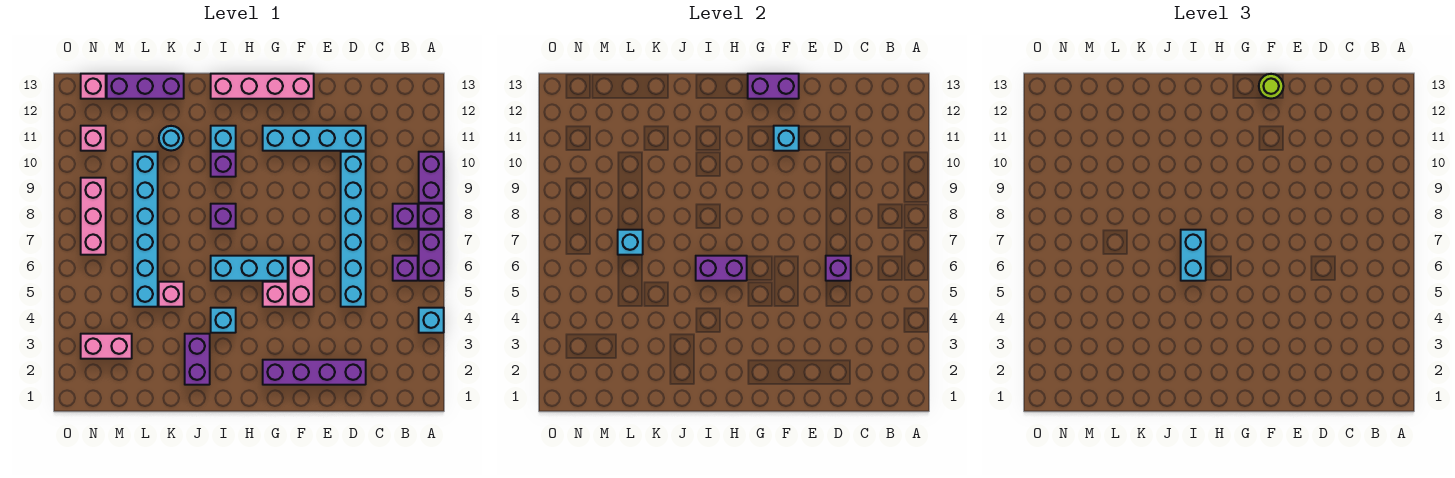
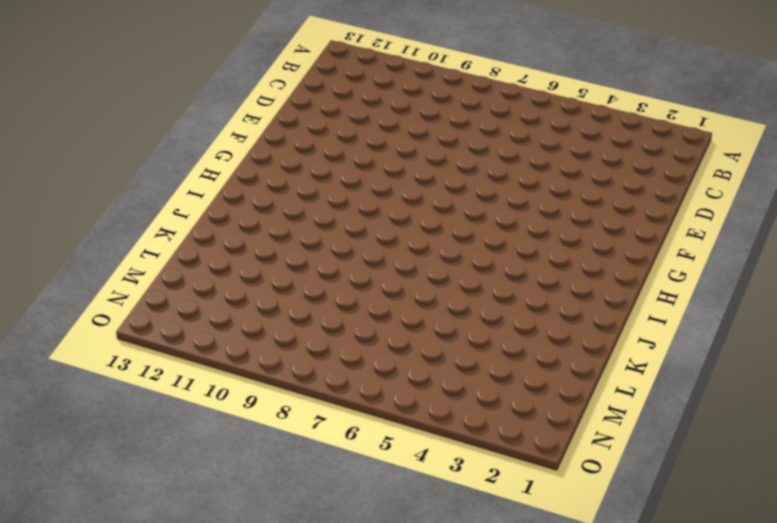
none -> cyan 1x1 brick [419,308,444,333]
none -> purple 1x2 brick [419,230,444,281]
none -> purple 1x1 brick [419,204,444,229]
none -> purple 1x2 brick [419,152,444,203]

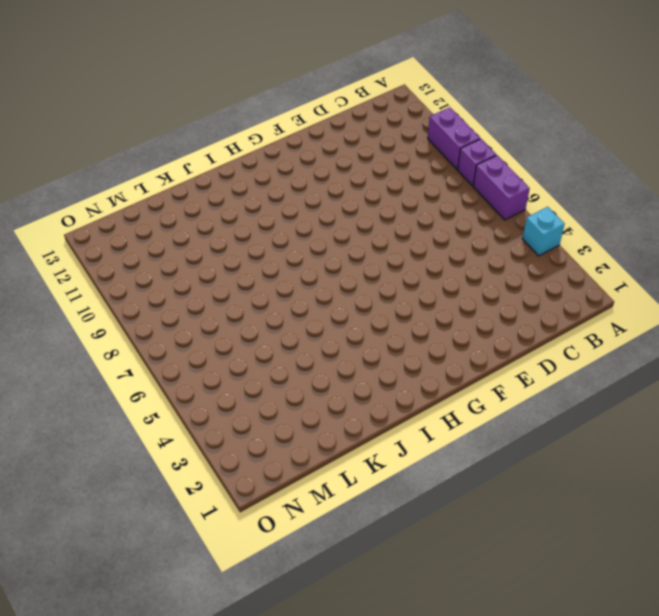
none -> purple 1x1 brick [393,256,418,281]
none -> purple 1x1 brick [393,204,418,229]
none -> purple 1x4 brick [263,360,366,385]
none -> cyan 1x6 brick [341,152,366,307]

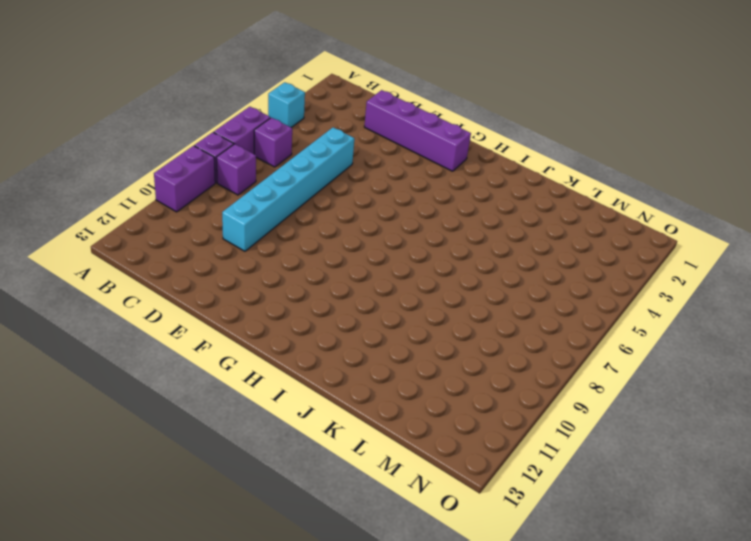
none -> cyan 1x4 brick [263,126,366,151]
none -> pink 1x2 brick [289,256,314,307]
none -> pink 1x4 brick [211,74,314,99]
none -> pink 1x1 brick [263,282,288,307]

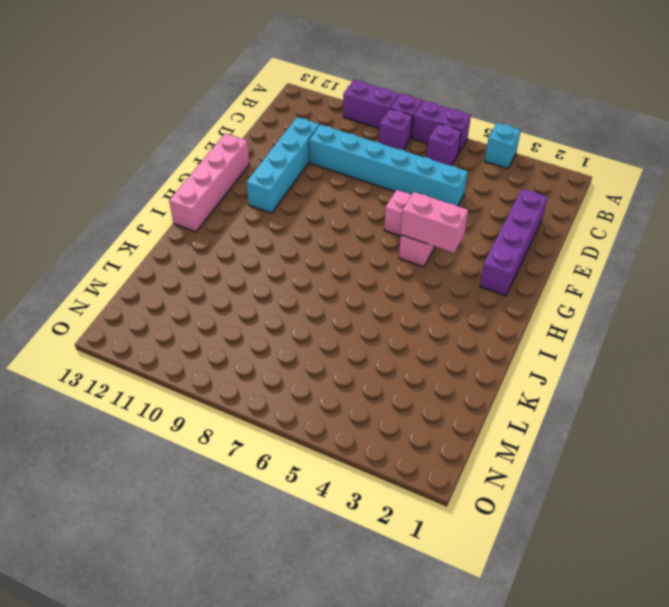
pink 1x2 brick [401,192,468,253] -> pink 1x2 brick turned to [81,334,132,359]
none -> cyan 1x3 brick [211,256,288,281]
none -> cyan 1x1 brick [211,308,236,333]
none -> purple 1x1 brick [211,204,236,229]
none -> purple 1x1 brick [211,152,236,177]

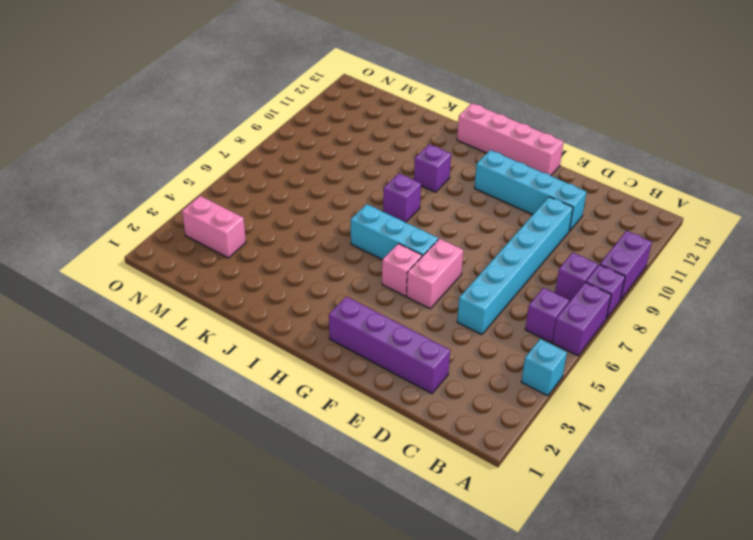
none -> cyan 1x1 brick [211,308,236,333]
none -> cyan 1x1 brick [211,126,236,151]
none -> purple 1x2 brick [185,334,210,385]
none -> pink 1x1 brick [159,282,184,307]

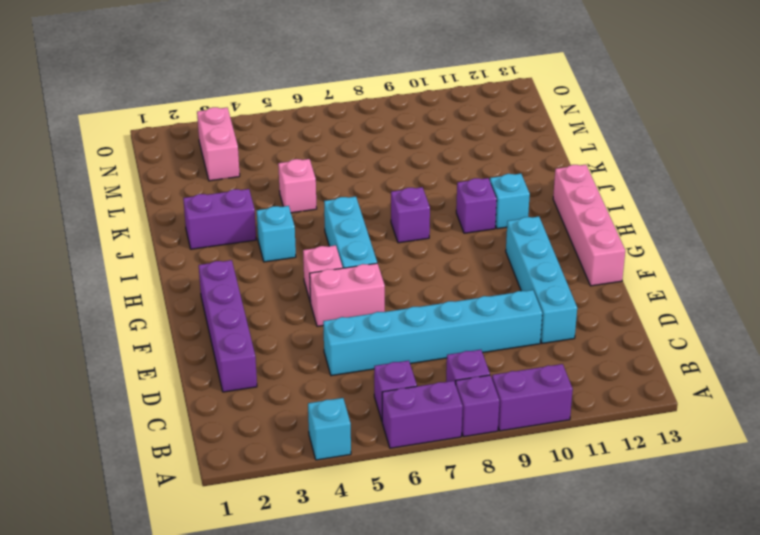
none -> cyan 1x1 round brick [159,126,183,151]
none -> purple 1x3 brick [107,74,184,99]
none -> cyan 1x6 brick [133,152,158,307]
none -> pink 1x3 brick [81,178,106,255]

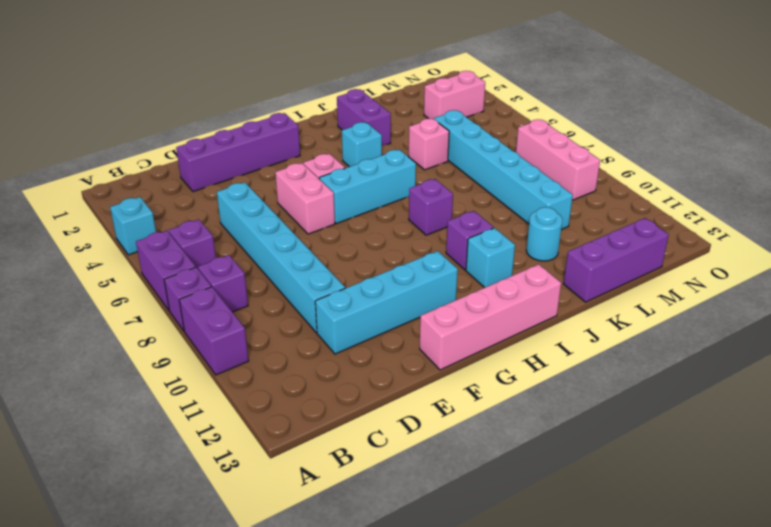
none -> pink 1x1 brick [81,126,106,151]
none -> pink 1x1 brick [81,74,106,99]
none -> purple 1x1 brick [826,256,851,281]
none -> cyan 1x1 brick [774,126,799,151]

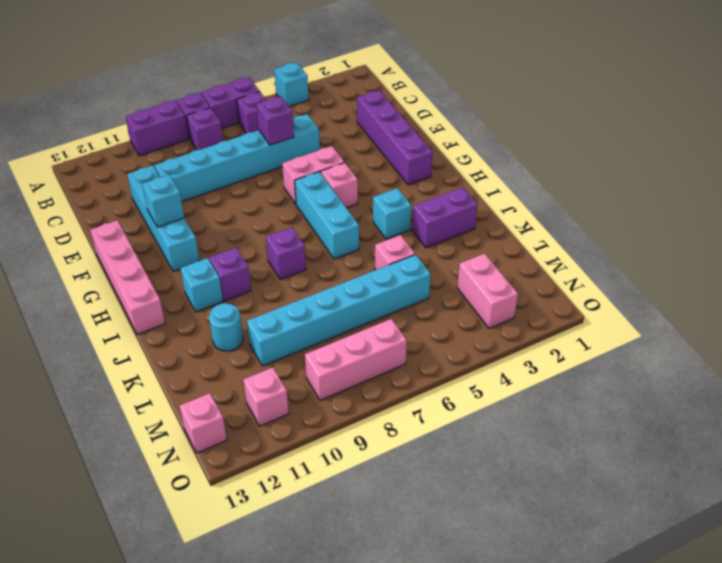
none -> purple 1x3 brick [107,74,184,99]
none -> purple 1x2 brick [748,74,799,99]
none -> purple 1x2 brick [696,256,747,281]
none -> cyan 1x1 brick [618,230,643,255]

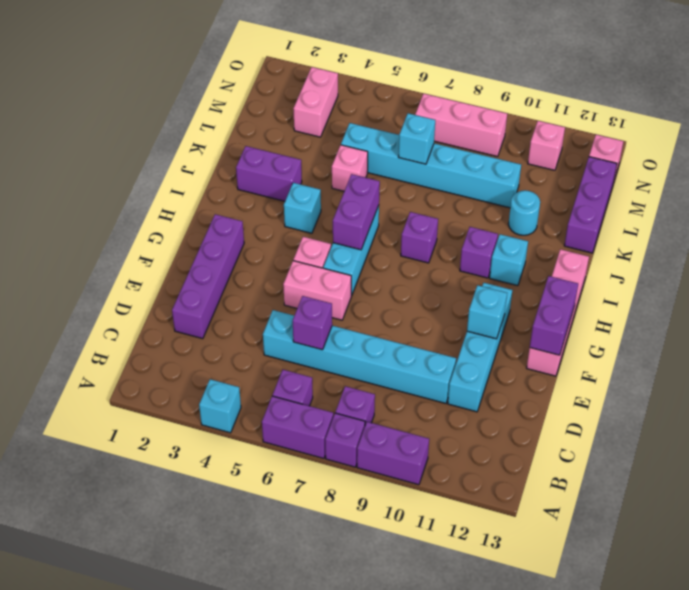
none -> lime 1x1 round brick [1259,74,1283,99]
none -> cyan 1x2 brick [1181,230,1206,281]

